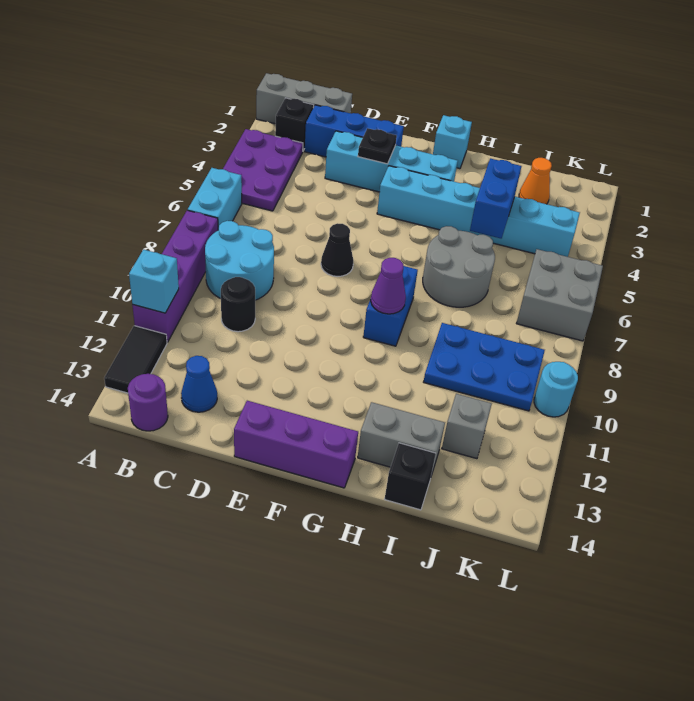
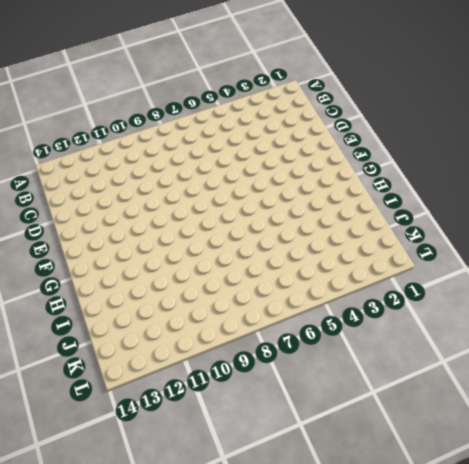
none -> grey 1x3 brick [256,73,352,124]
none -> purple 2x3 plate [223,129,303,211]
none -> cyan 1x2 brick [188,168,242,230]

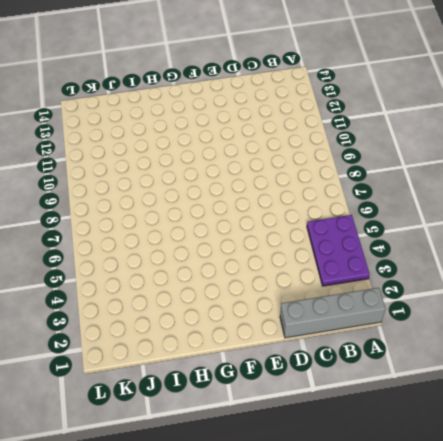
grey 1x4 brick [280,288,386,338] -> grey 1x3 brick [256,73,352,124]
none -> cyan 1x2 brick [188,168,242,230]
none -> purple 1x4 brick [132,210,218,342]
none -> black 1x2 tile [104,326,167,393]

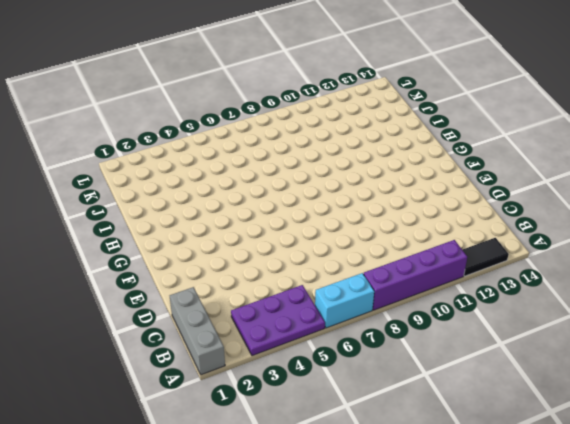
none -> black 1x1 brick [275,98,314,150]
none -> cyan 2x2 round brick [205,221,274,300]
none -> purple 1x1 round brick [128,374,168,431]

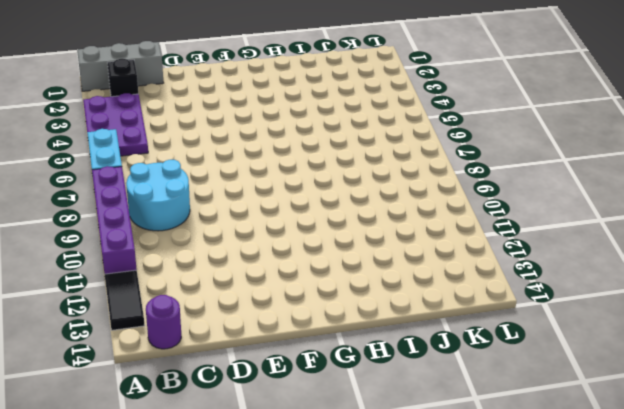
none -> blue 1x3 brick [305,105,404,157]
none -> black 1x1 round brick [221,277,255,332]
none -> blue 1x1 cone [181,356,217,412]

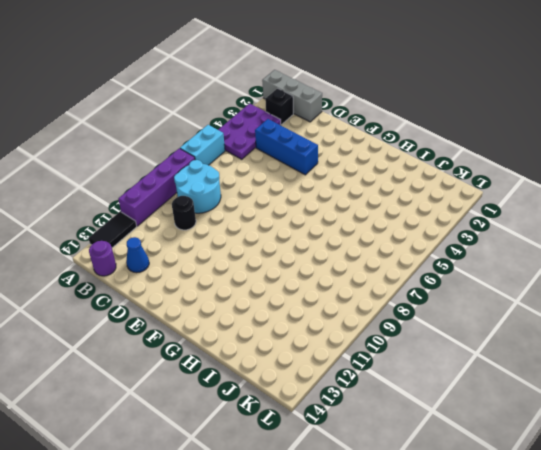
blue 1x3 brick [255,119,318,175] -> blue 1x3 brick moved to [305,105,404,157]
none -> cyan 1x4 brick [325,131,458,192]
none -> black 1x1 cone [321,223,354,277]
none -> purple 1x3 brick [234,401,358,488]

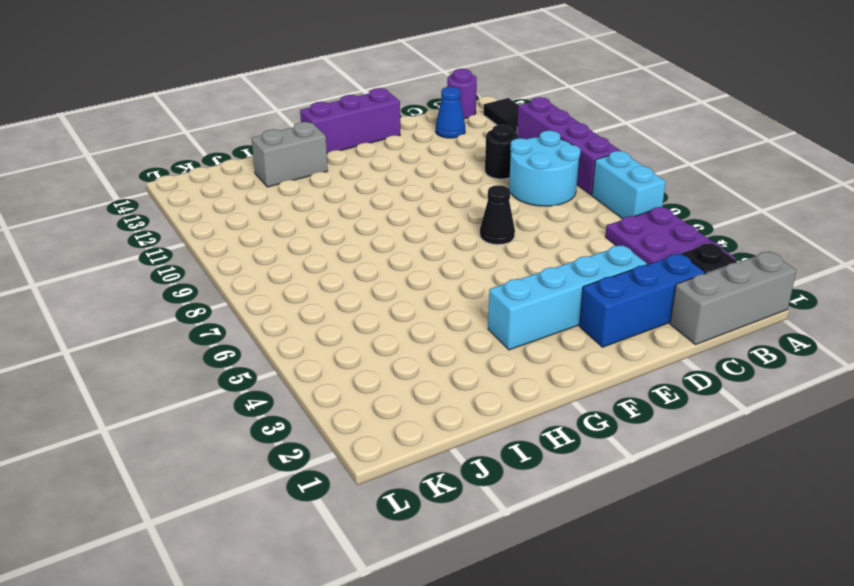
none -> cyan 1x6 brick [377,166,580,257]
none -> cyan 1x1 brick [433,115,472,169]
none -> blue 1x2 brick [363,266,418,346]

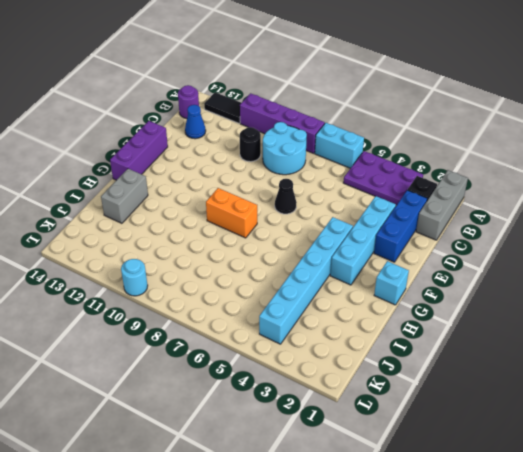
orange 1x2 brick [206,188,257,238] -> blue 1x2 brick [363,266,418,346]
none -> grey 2x2 round brick [423,226,495,307]
none -> blue 2x3 plate [424,323,545,411]
none -> black 1x1 brick [385,443,436,510]

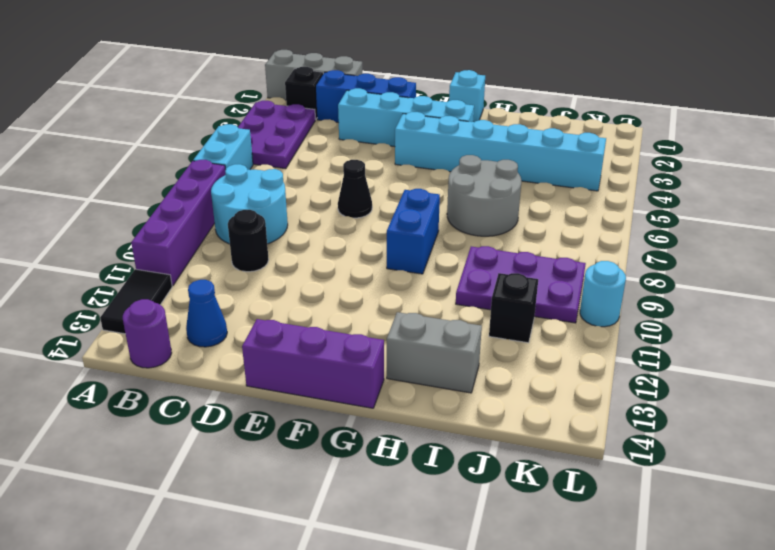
purple 2x3 plate [456,246,586,323] -> blue 2x3 plate [424,323,545,411]
black 1x1 brick [489,273,538,343] -> black 1x1 brick moved to [385,443,436,510]
none -> orange 1x1 cone [519,158,552,204]
none -> grey 1x1 brick [442,394,492,459]
none -> grey 2x2 brick [516,249,603,341]

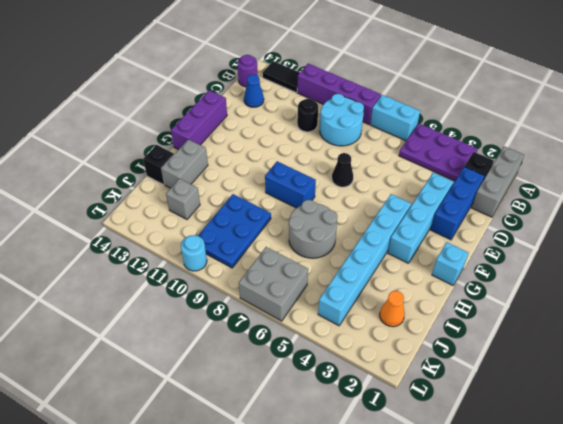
none -> cyan 1x1 brick [129,250,179,313]
none -> black 1x1 plate [358,128,397,164]
none -> purple 1x1 cone [371,258,406,314]

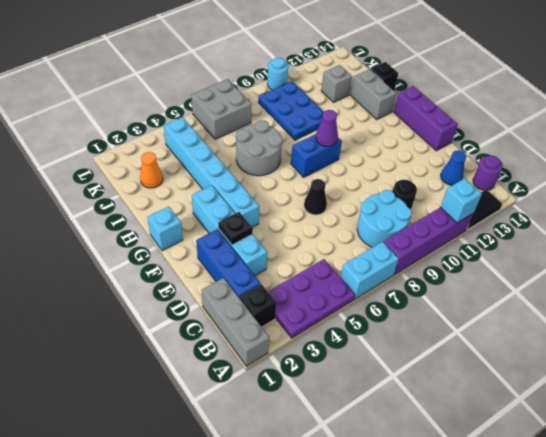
none -> blue 1x2 brick [470,158,521,238]

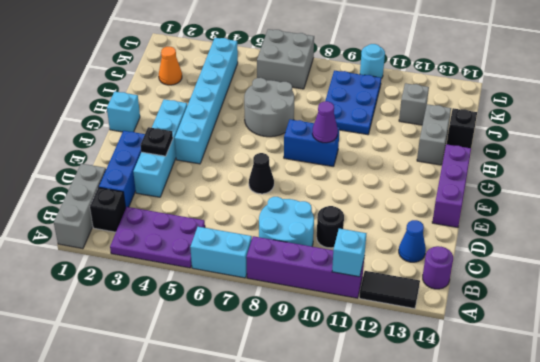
none -> blue 1x2 brick [470,158,521,238]

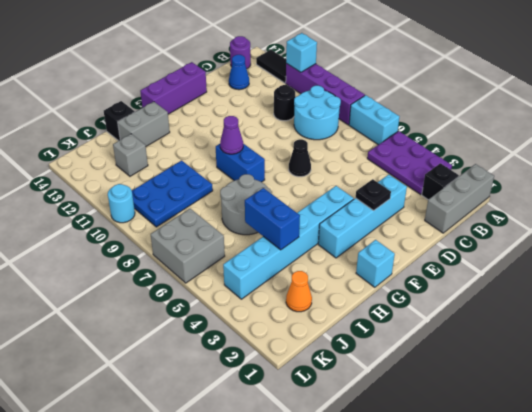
none -> blue 1x3 brick [305,105,404,157]

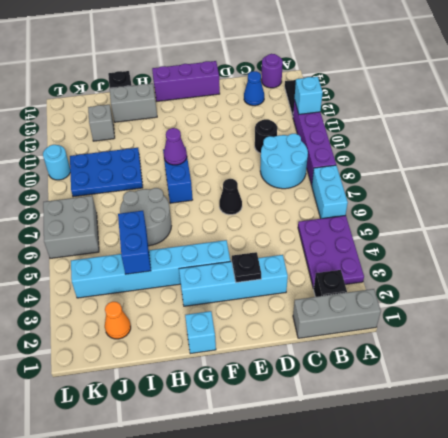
none -> blue 1x3 brick [305,105,404,157]

